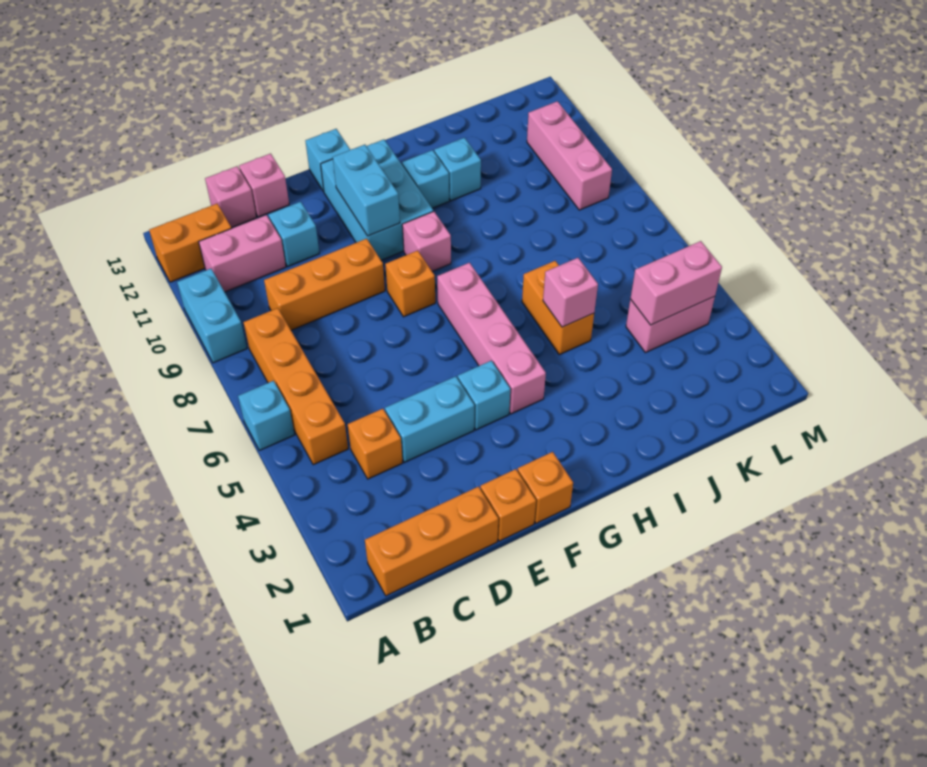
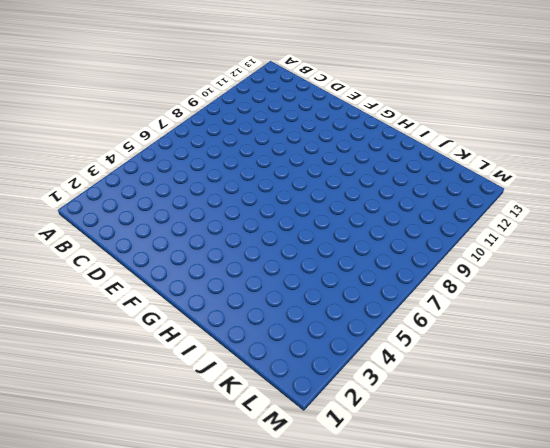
none -> cyan 1x1 brick [238,381,295,450]
none -> cyan 1x2 brick [177,269,247,363]
none -> orange 1x2 brick [149,204,231,282]

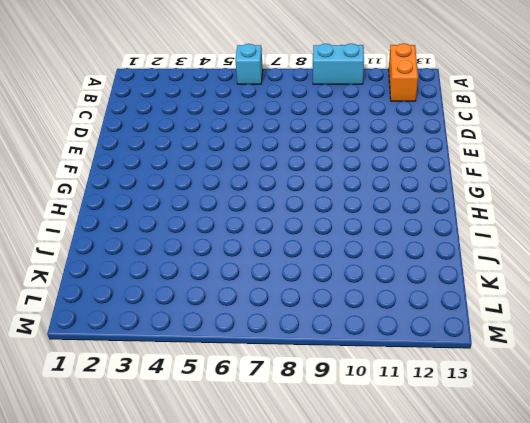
none -> orange 1x3 brick [365,487,498,596]
none -> orange 1x4 brick [243,308,348,465]
none -> pink 1x2 brick [199,215,286,292]

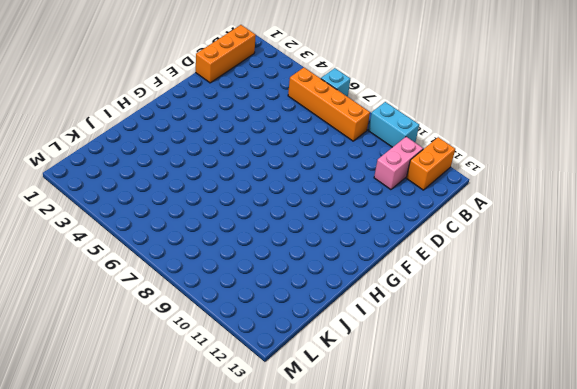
none -> orange 1x1 brick [348,409,403,479]
none -> orange 1x3 brick [264,239,385,330]
none -> pink 1x1 brick [205,166,256,228]

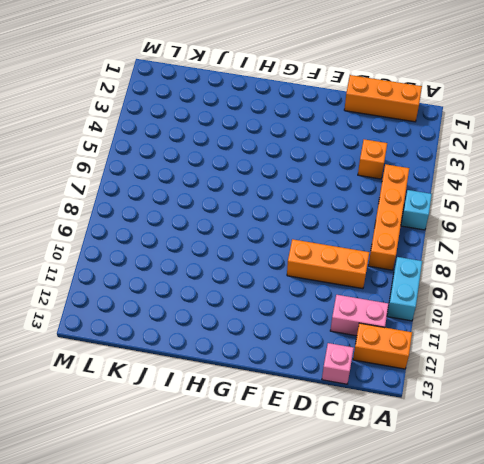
none -> cyan 1x2 brick [385,376,474,462]
none -> cyan 1x1 brick [268,202,319,266]
none -> pink 1x1 brick [239,154,289,217]

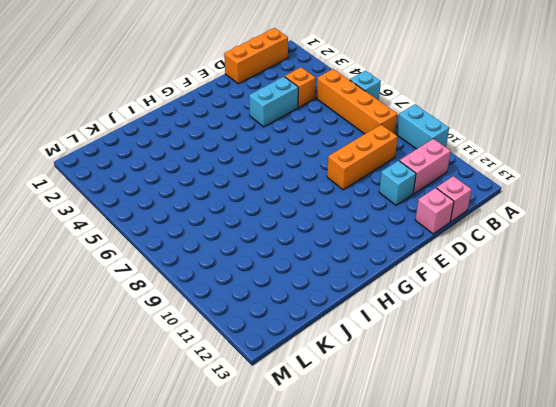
none -> orange 1x2 brick [149,204,231,282]
none -> orange 1x1 brick [480,469,536,541]
none -> orange 1x1 brick [518,452,573,523]

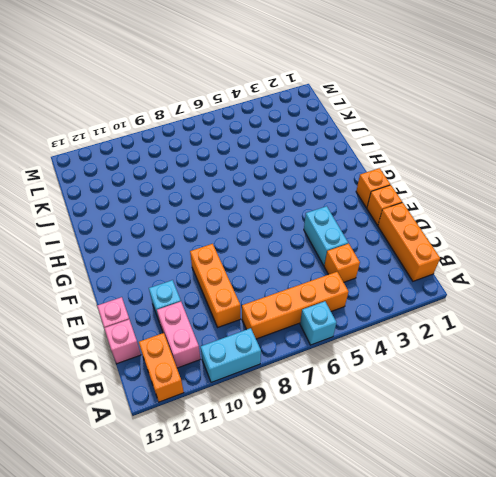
none -> cyan 1x1 brick [458,361,510,430]
none -> orange 1x1 brick [385,251,435,317]
none -> cyan 2x3 brick [321,140,433,260]

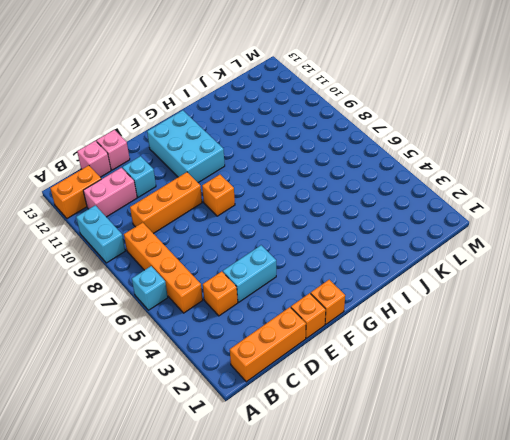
none -> cyan 1x1 brick [458,361,510,430]
none -> cyan 1x1 brick [305,129,350,192]
none -> pink 1x4 brick [437,263,546,414]

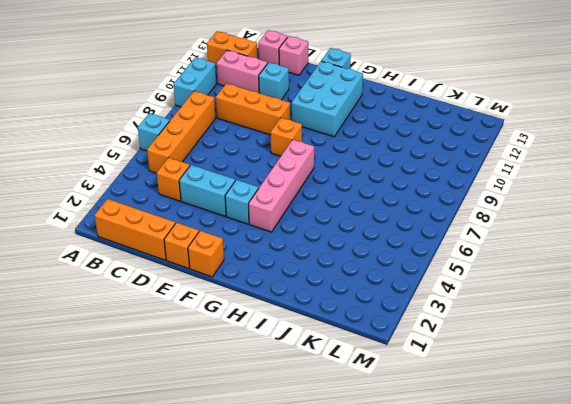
none -> pink 1x1 brick [402,211,451,271]
none -> cyan 1x1 brick [402,150,449,208]
none -> orange 1x2 brick [522,261,594,355]

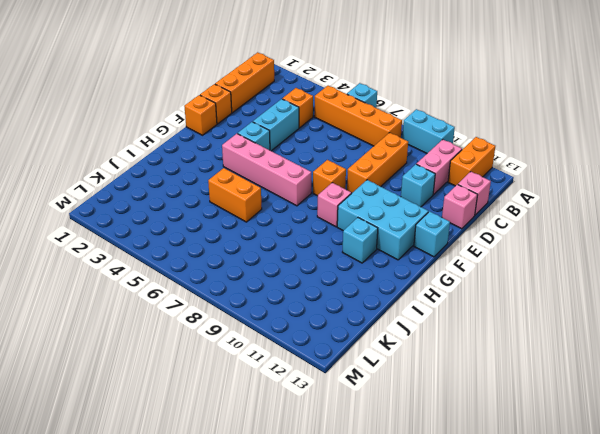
none -> cyan 1x1 brick [434,138,481,201]
none -> pink 1x2 brick [626,297,715,353]
none -> pink 1x3 brick [527,101,612,210]

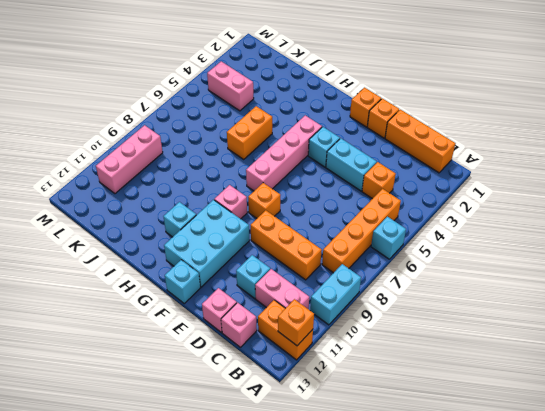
orange 1x1 brick [278,299,314,346] -> none
none -> cyan 1x1 brick [434,138,481,201]
none -> cyan 1x2 brick [333,145,400,236]
none -> pink 1x1 brick [543,258,598,327]

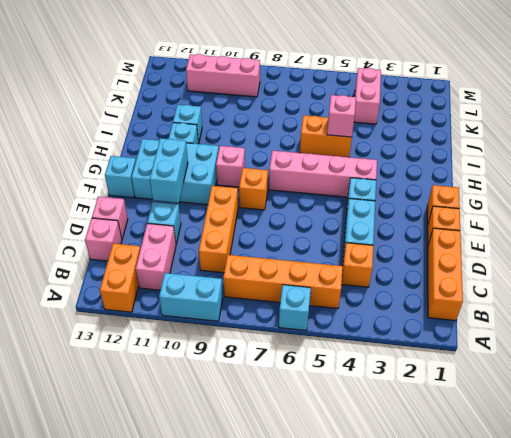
cyan 1x2 brick [150,138,188,203] -> cyan 1x2 brick turned to [333,145,400,236]
none -> pink 1x2 brick [630,241,722,325]

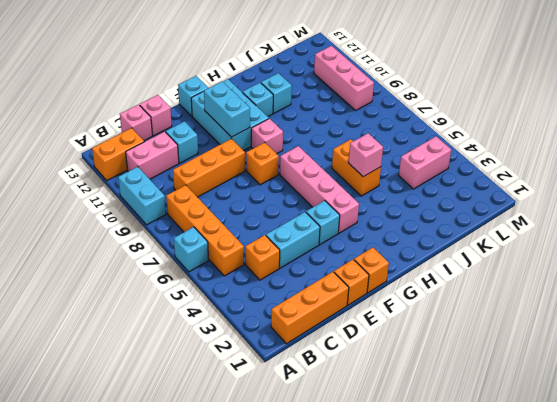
none -> pink 1x2 brick [630,241,722,325]

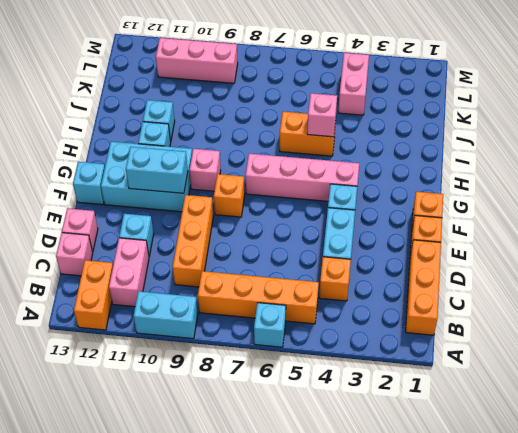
none -> pink 1x2 brick [630,241,722,325]

